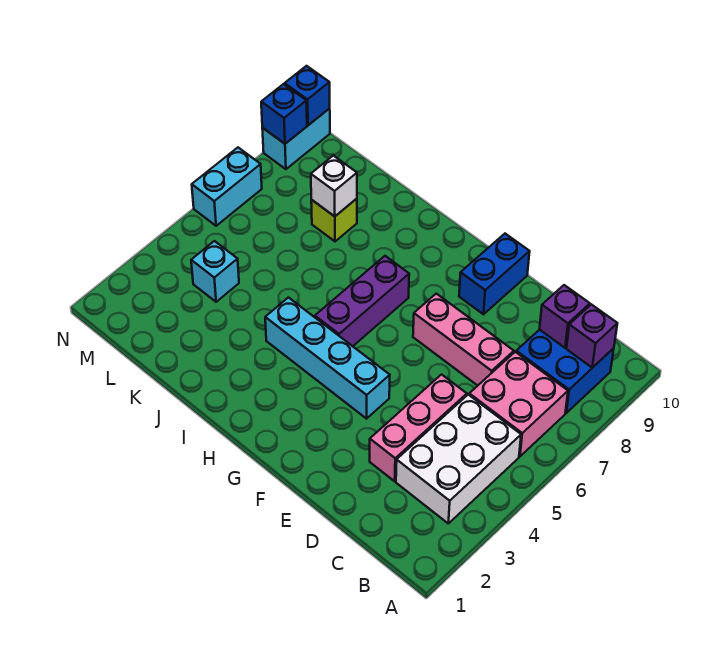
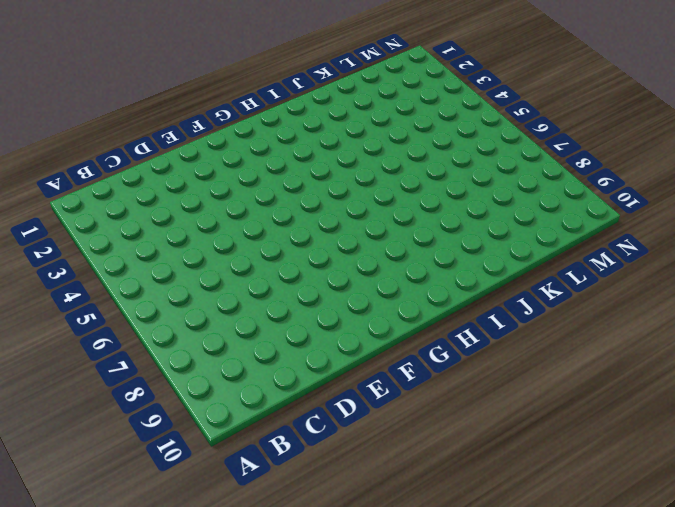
none -> white 2x3 brick [396,395,521,523]
none -> pink 2x2 brick [469,352,568,456]
none -> blue 2x2 brick [516,330,614,413]

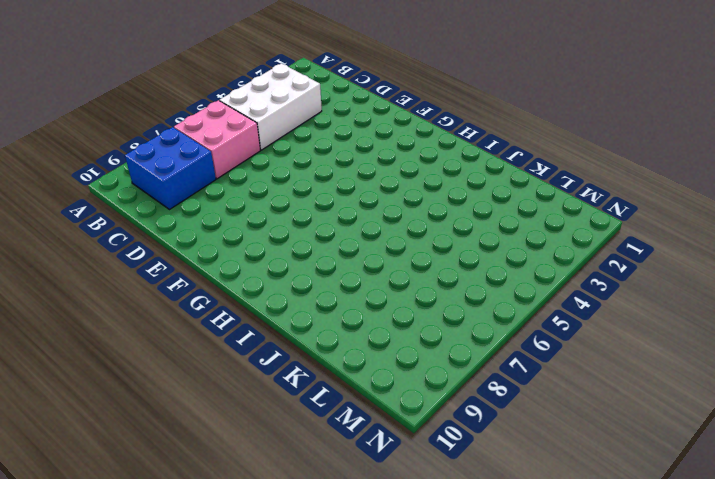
none -> pink 1x3 brick [370,375,467,481]
none -> pink 1x3 brick [413,294,514,386]
none -> cyan 1x4 brick [265,298,390,419]

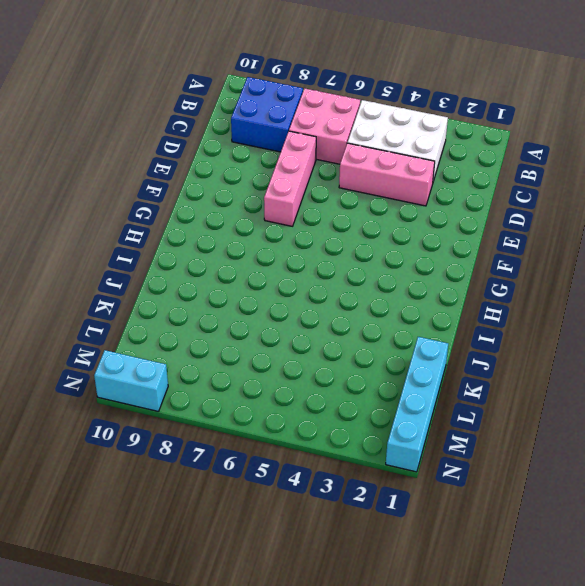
cyan 1x4 brick [386,337,448,472] -> cyan 1x4 brick moved to [265,298,390,419]
none -> blue 1x2 brick [459,234,530,314]
none -> purple 1x3 brick [315,256,409,346]
none -> lime 1x1 brick [311,199,357,241]

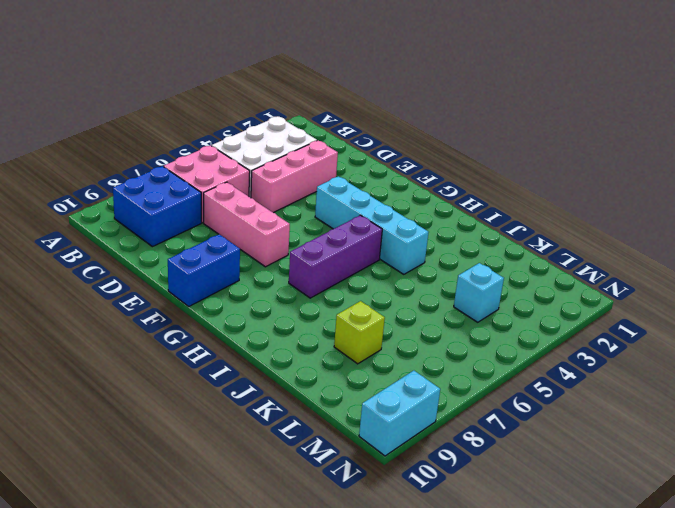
none -> cyan 1x2 brick [192,148,262,226]
none -> purple 1x1 brick [566,304,617,368]
none -> purple 1x1 brick [540,285,590,348]

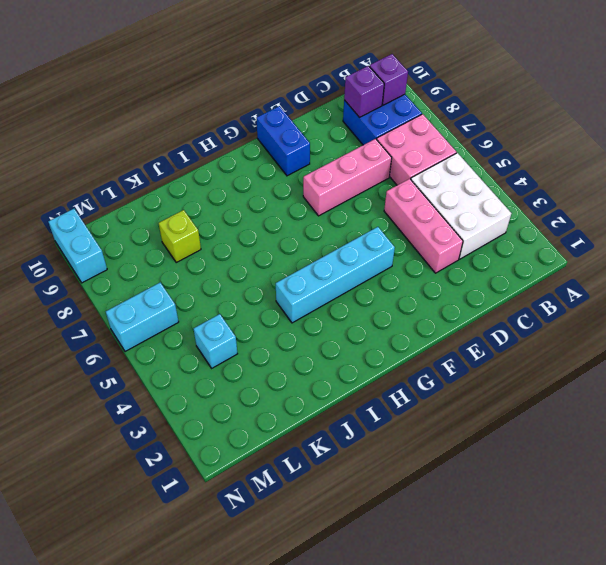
cyan 1x2 brick [106,283,179,352] -> cyan 1x2 brick turned to [192,148,262,226]
none -> purple 1x3 brick [315,256,409,346]
none -> white 1x1 brick [311,156,357,216]
none -> blue 1x1 brick [261,84,307,144]

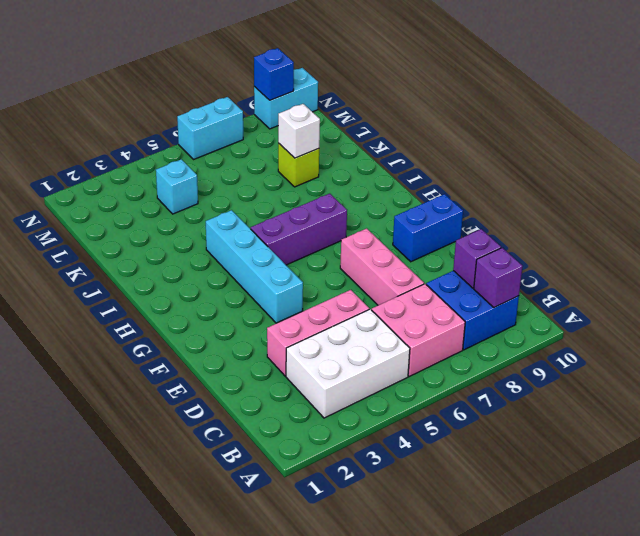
none -> blue 1x1 brick [285,66,330,125]

